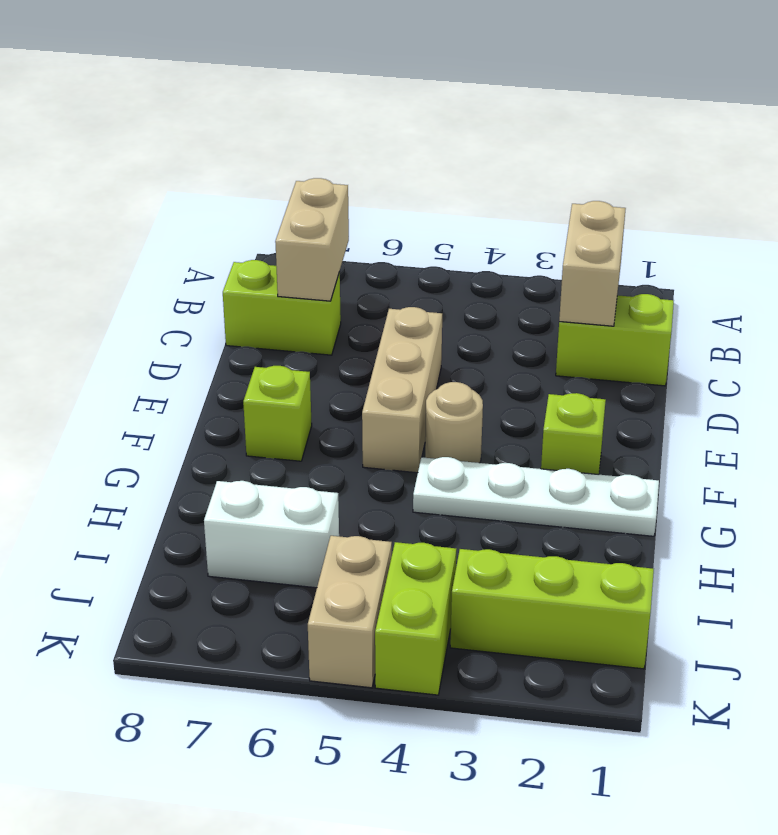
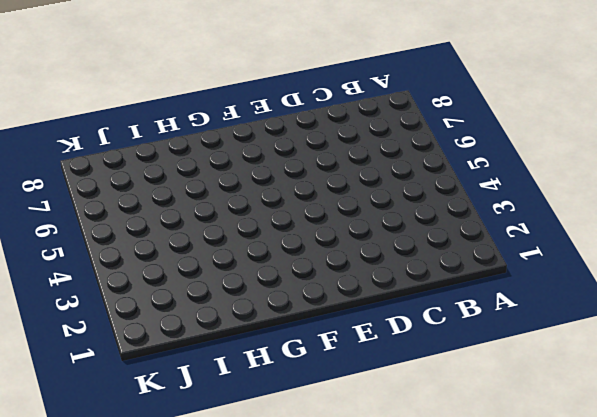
none -> lime 1x2 brick [556,294,674,386]
none -> lime 1x2 brick [223,260,341,355]
none -> tan 1x3 brick [362,307,442,473]

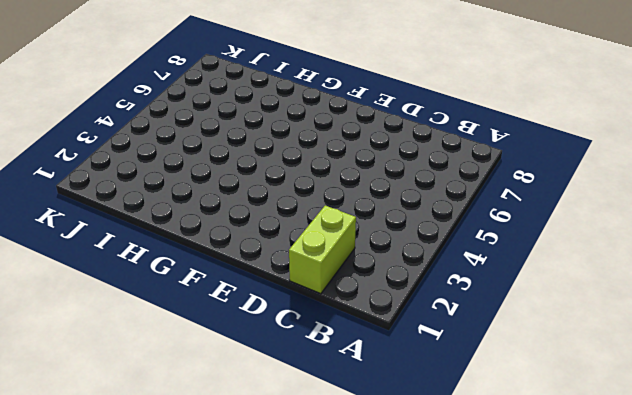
none -> lime 1x2 brick [223,260,341,355]
none -> tan 1x3 brick [362,307,442,473]
none -> lime 1x1 brick [541,393,606,475]

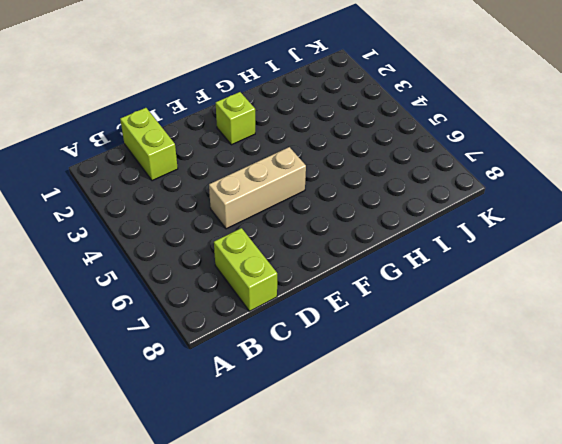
none -> tan 1x1 round brick [425,382,483,463]
none -> lime 1x1 brick [243,366,312,461]
none -> white 1x4 plate [413,457,659,536]

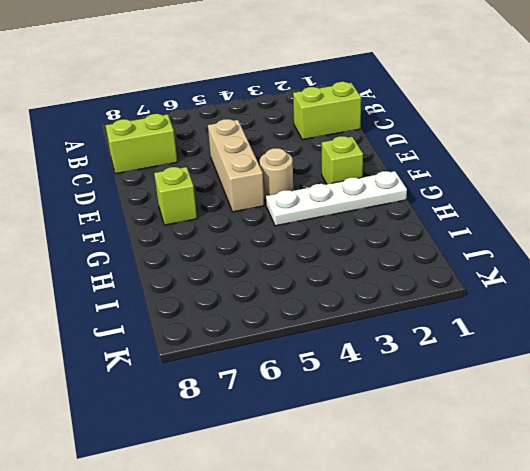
none -> white 1x2 brick [204,481,339,588]
none -> lime 1x3 brick [450,549,654,669]
none -> lime 1x2 brick [375,542,456,695]

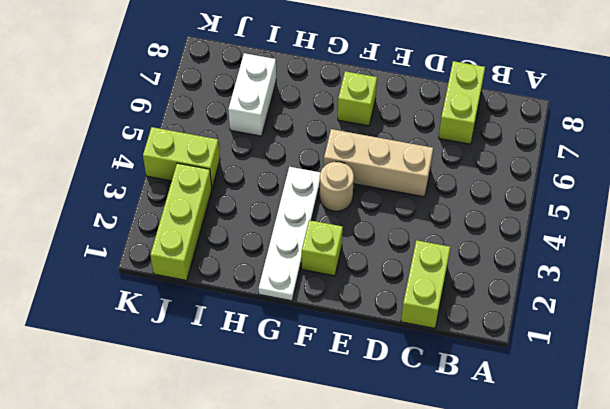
none -> tan 1x2 brick [308,536,392,688]
none -> tan 1x2 brick [559,201,626,326]
none -> tan 1x2 brick [275,178,349,301]

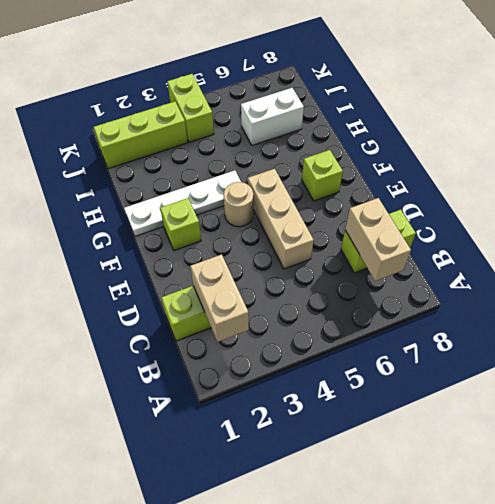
none -> tan 1x2 brick [308,536,392,688]

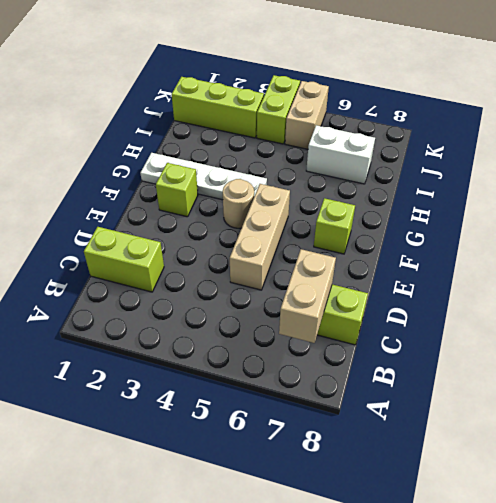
none -> tan 1x2 brick [559,201,626,326]

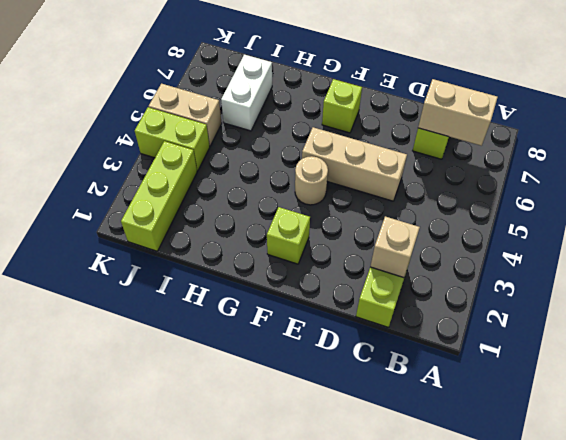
tan 1x1 brick [370,216,420,278] -> tan 1x2 brick [559,201,626,326]
none -> white 1x4 plate [413,457,659,536]

